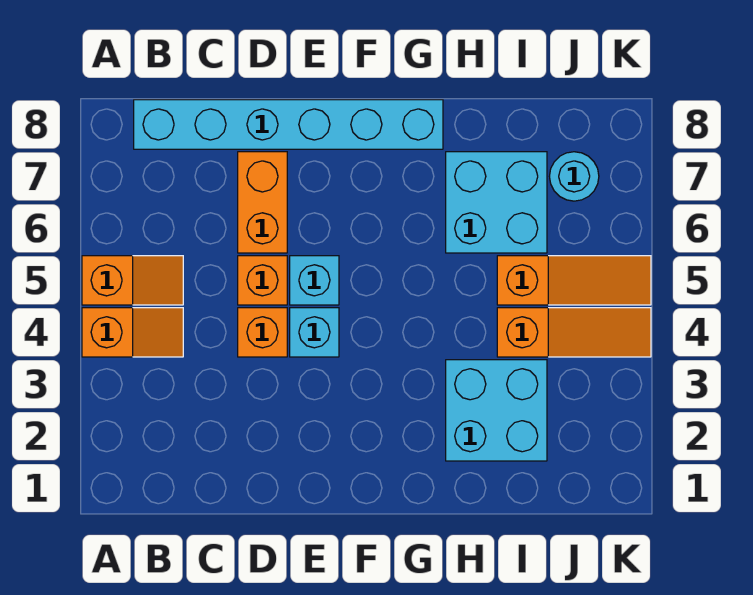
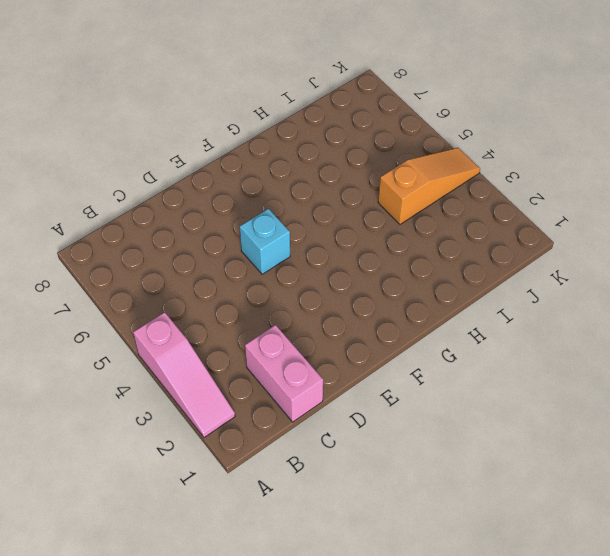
pink 1x3 slope [133,312,235,437] -> orange 1x2 slope [82,308,183,357]
pink 1x2 brick [245,325,323,422] -> none
none -> orange 1x2 slope [82,256,183,305]
none -> cyan 1x6 brick [134,100,443,149]
none -> orange 1x1 brick [238,308,287,357]

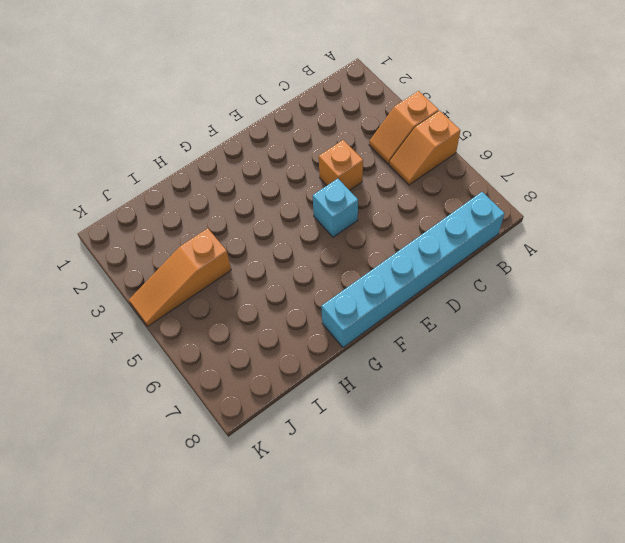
none -> orange 1x1 brick [238,256,287,305]
none -> orange 1x2 brick [238,152,287,253]
none -> cyan 1x1 brick [290,308,339,357]

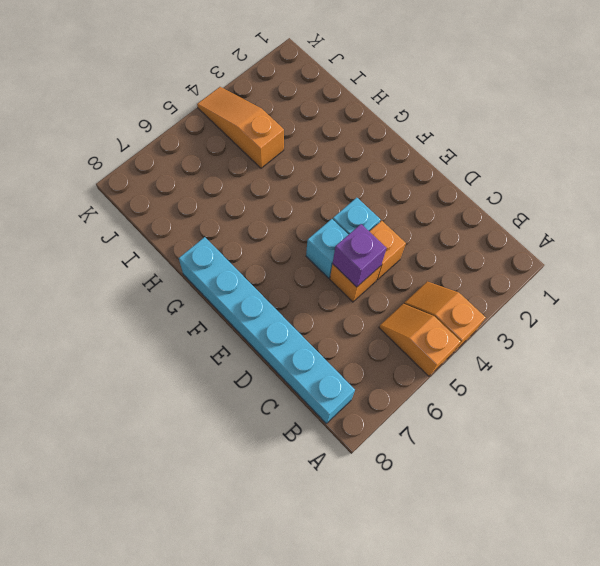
purple 1x1 brick [333,224,386,287] -> none
none -> orange 1x2 brick [238,152,287,253]
none -> cyan 2x2 brick [446,360,547,461]
none -> cyan 2x2 brick [446,152,547,253]

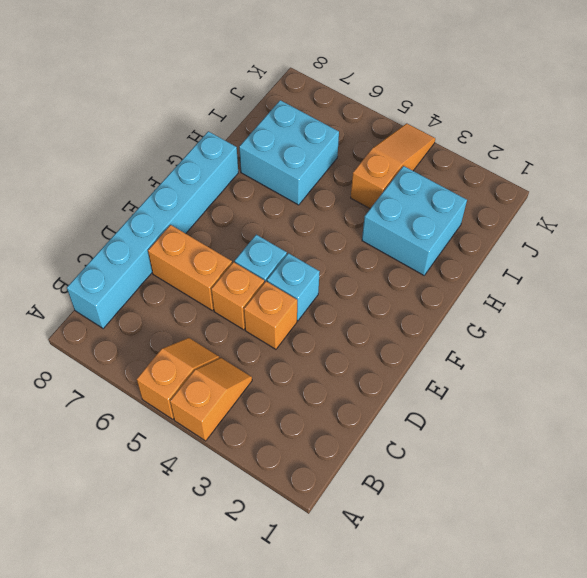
none -> orange 1x3 slope [497,256,651,305]
none -> cyan 1x1 round brick [549,152,599,201]

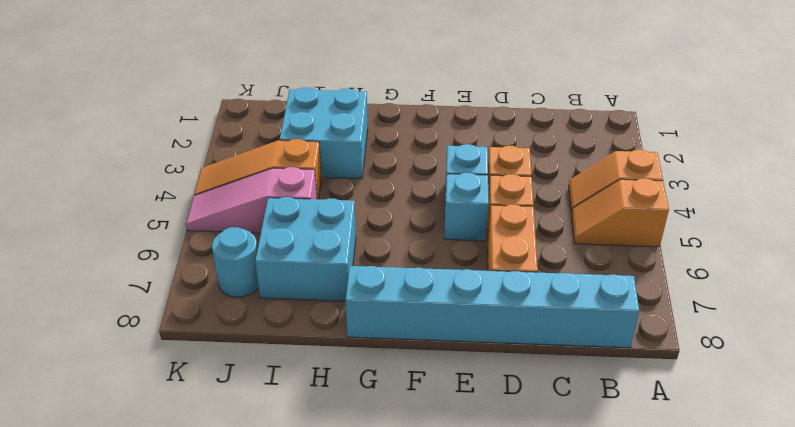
pink 1x3 slope [186,167,317,233] -> orange 1x3 slope [497,256,651,305]

